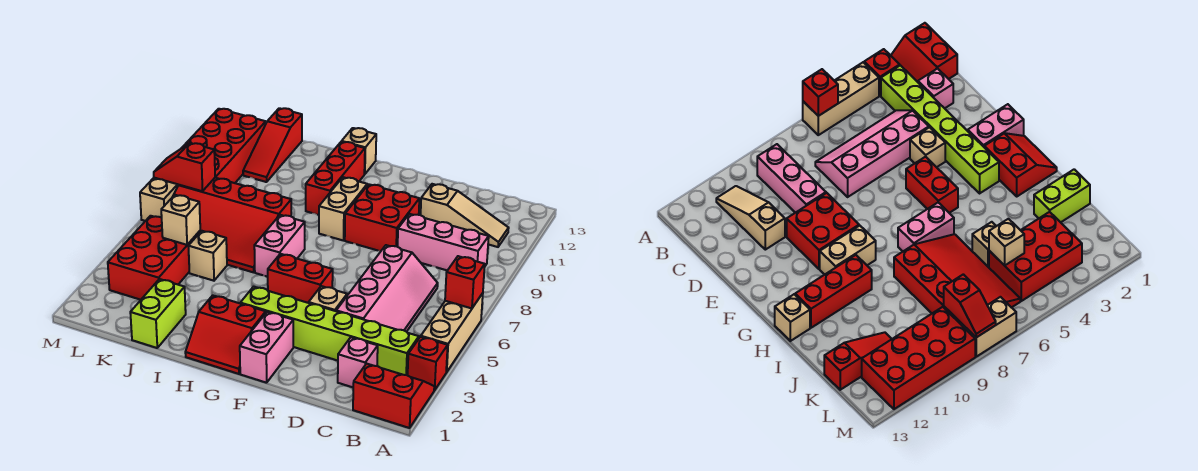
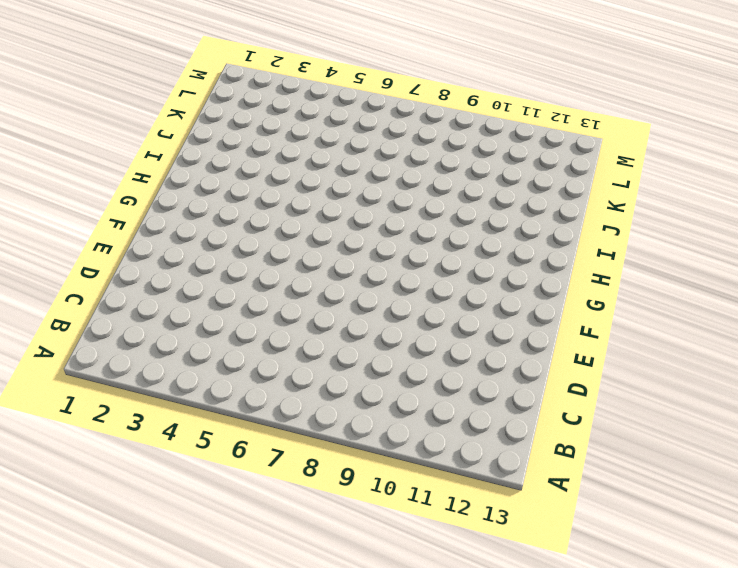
none -> red 2x2 slope [353,364,434,428]
none -> red 1x1 brick [408,337,448,390]
none -> tan 1x3 brick [421,293,483,372]

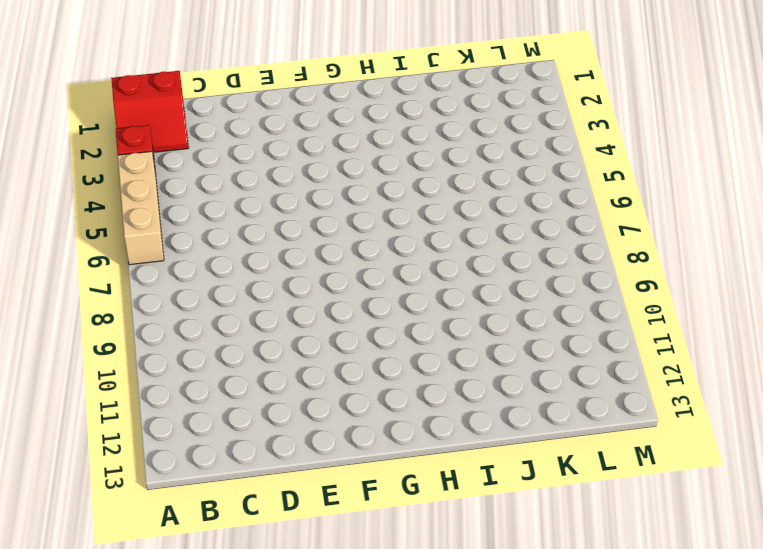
none -> lime 1x6 brick [240,287,419,375]
none -> pink 1x3 brick [398,214,489,270]
none -> tan 1x3 slope [421,184,509,247]

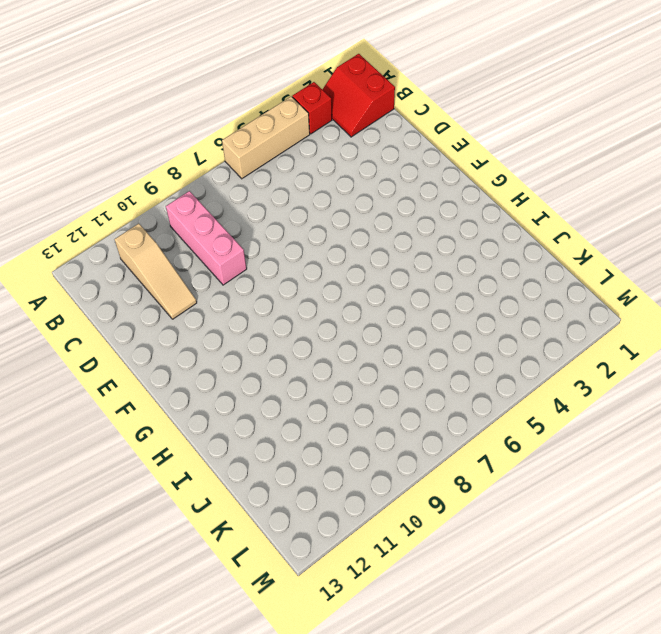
tan 1x3 slope [115,224,197,319] -> tan 1x3 slope turned to [421,184,509,247]
none -> lime 1x6 brick [240,287,419,375]
none -> pink 1x1 brick [338,337,378,387]
none -> pink 2x4 slope [336,245,438,332]

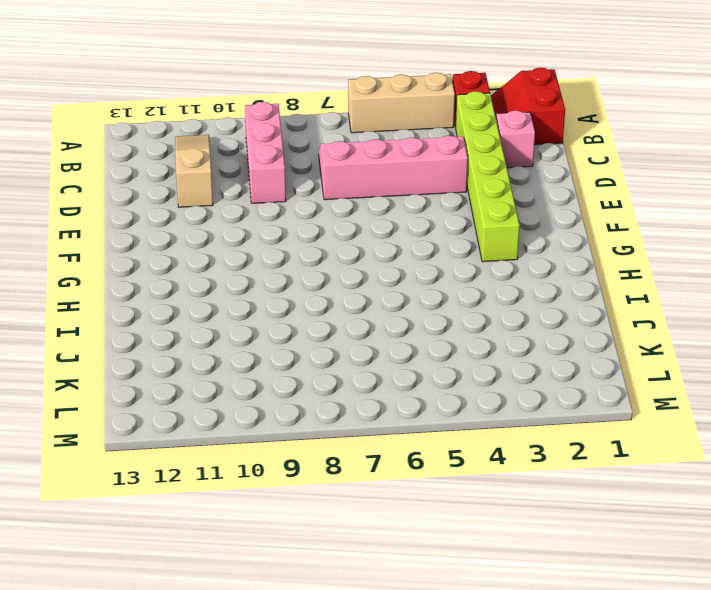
none -> tan 1x1 brick [309,286,347,311]
none -> red 2x2 brick [345,184,419,251]
none -> pink 1x2 brick [240,312,293,383]

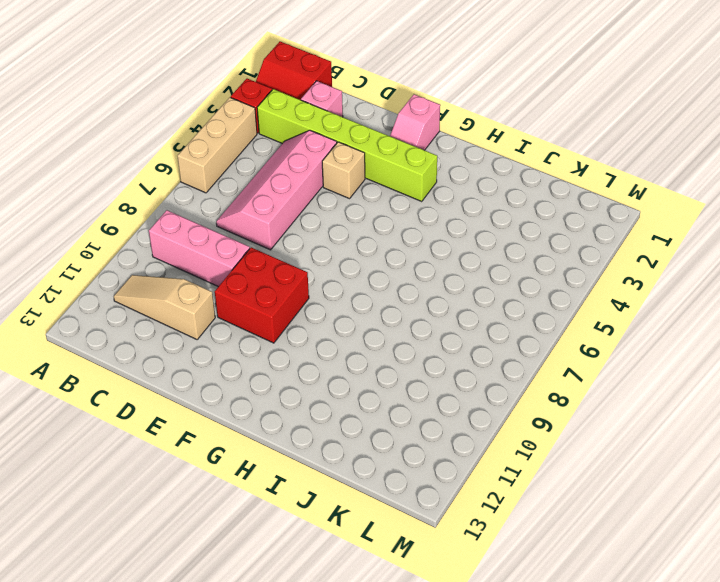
pink 1x2 slope [390,94,440,150] -> pink 1x2 brick [240,312,293,383]
none -> red 1x2 brick [268,254,333,303]
none -> red 2x2 slope [185,295,266,374]
none -> tan 1x2 brick [319,177,367,241]

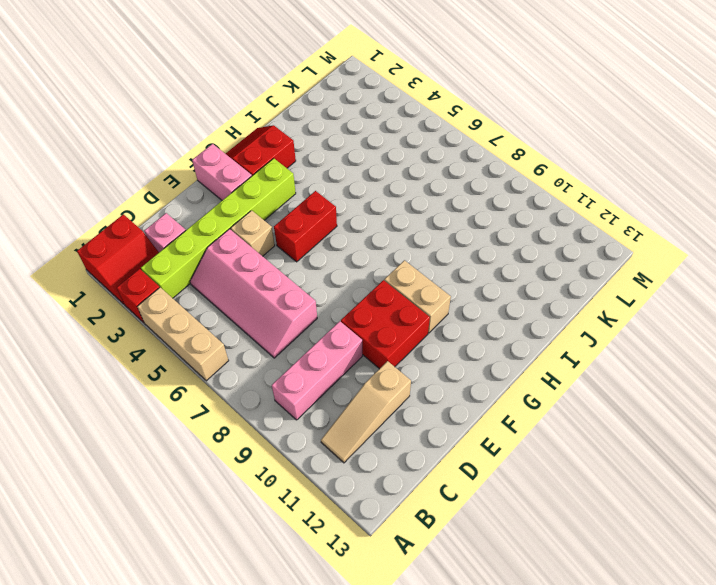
none -> pink 1x2 brick [254,215,305,277]
none -> red 1x3 brick [306,142,365,215]
none -> tan 1x1 brick [342,128,376,174]

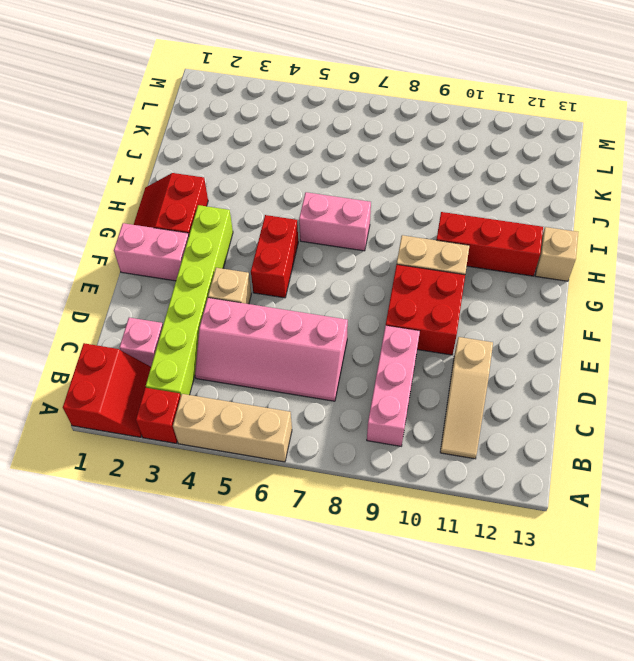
none -> red 3x4 slope [173,178,291,272]
none -> lime 1x2 brick [130,279,186,348]
none -> tan 1x1 brick [188,231,227,281]

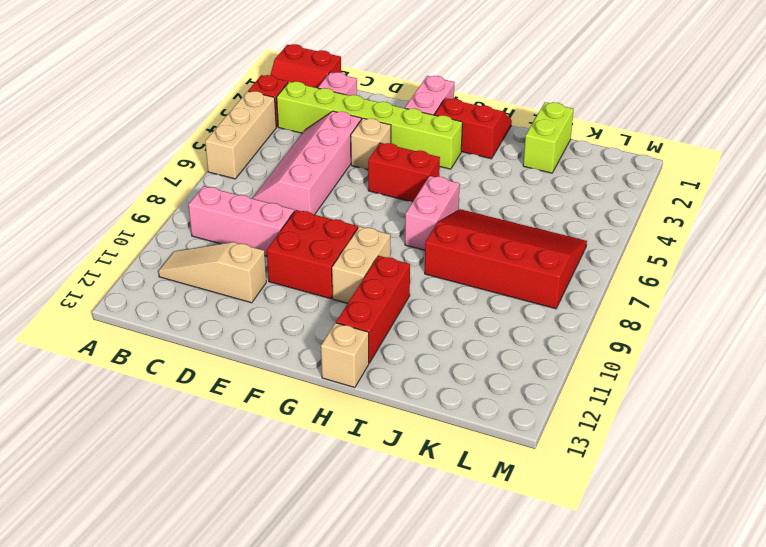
none -> tan 1x1 brick [188,231,227,281]
none -> red 2x3 brick [108,216,200,300]
none -> red 1x3 slope [243,108,302,182]

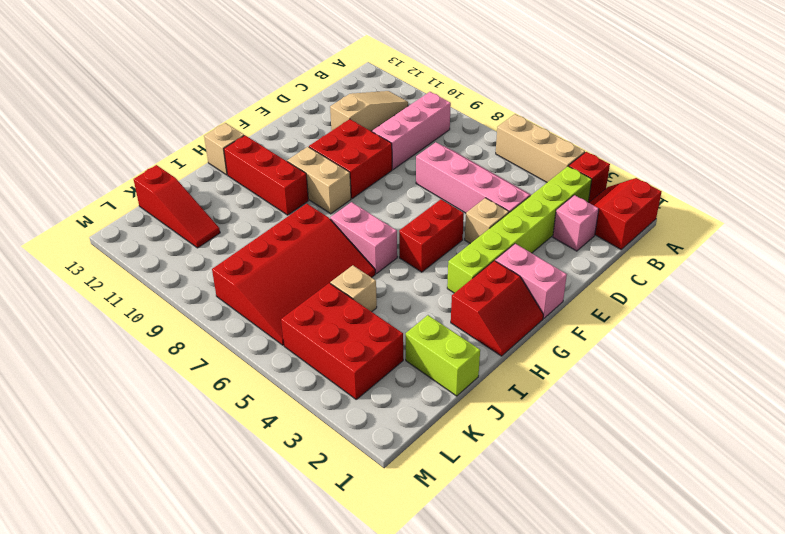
none -> red 2x4 brick [182,109,266,183]
none -> tan 1x2 brick [140,178,178,221]
none -> red 1x1 brick [445,256,485,308]

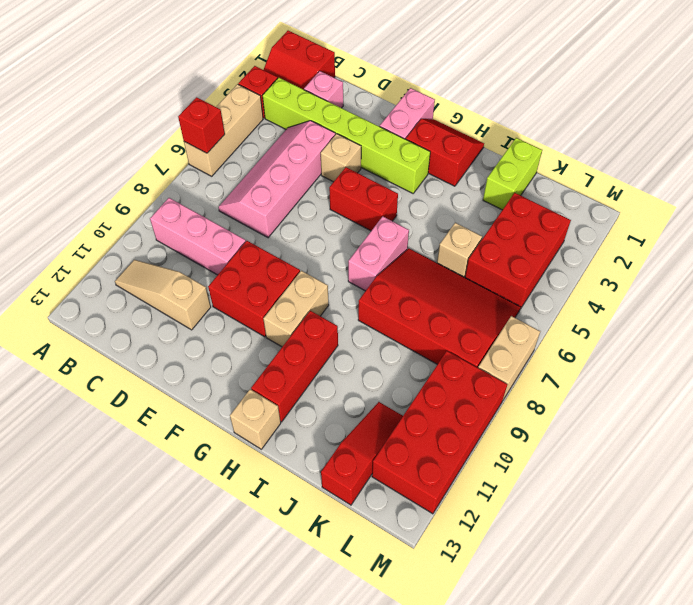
none -> tan 1x1 brick [161,195,200,245]
none -> red 1x2 slope [154,143,215,191]

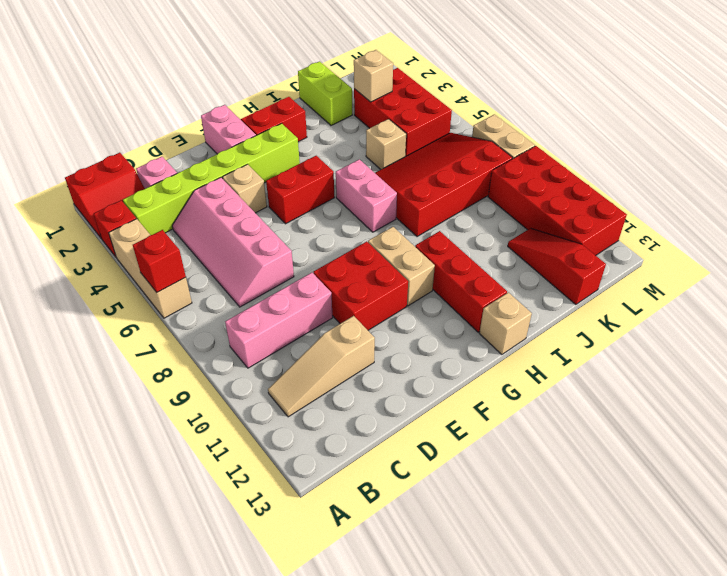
tan 1x1 brick [354,50,393,102] -> tan 1x1 brick moved to [161,195,200,245]
none -> red 1x2 slope [154,143,215,191]

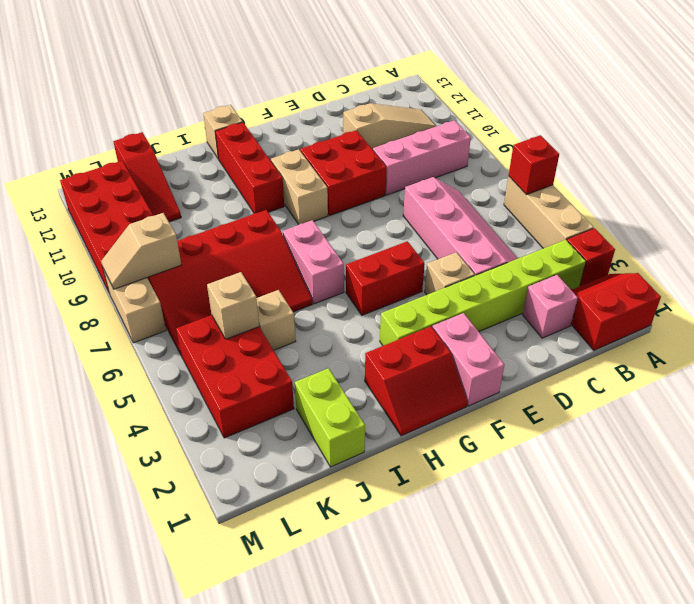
tan 1x2 slope [101,213,181,289] -> red 1x2 slope [154,143,215,191]

